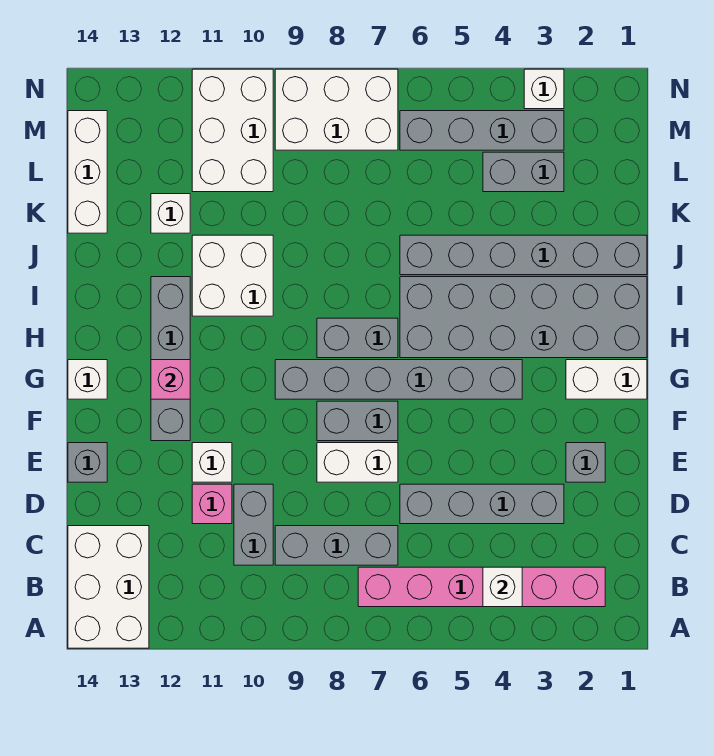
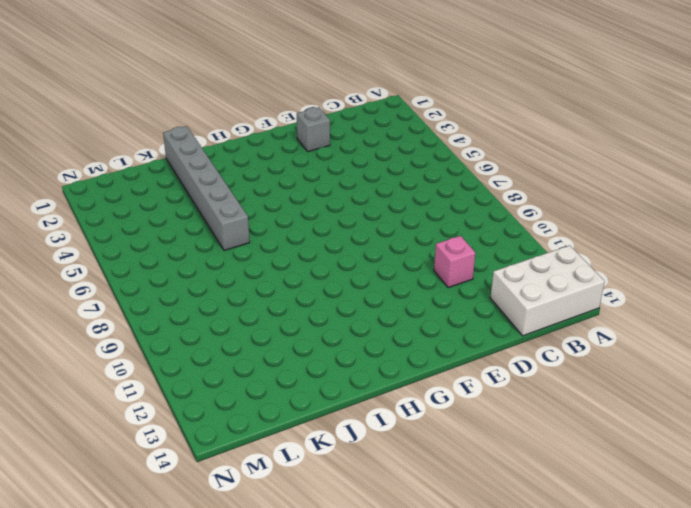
none -> pink 1x6 brick [358,567,605,607]
none -> grey 1x3 brick [275,526,398,565]
none -> grey 1x2 brick [234,484,273,565]

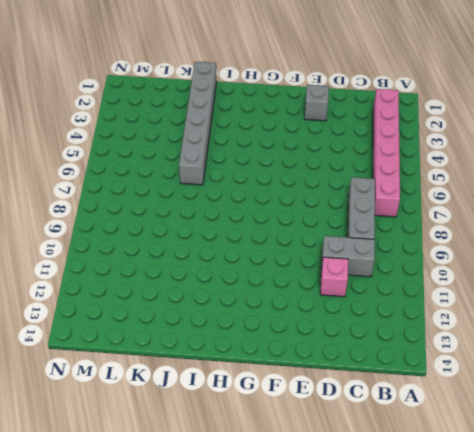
none -> white 2x3 brick [68,526,149,648]
none -> grey 1x4 brick [400,484,564,524]
none -> white 1x2 brick [317,443,398,482]

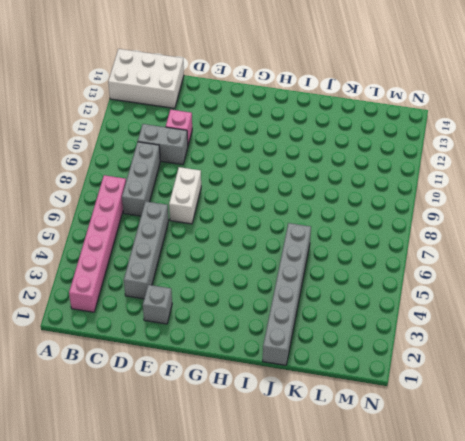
none -> white 1x1 brick [192,443,232,482]
none -> grey 1x1 brick [68,443,107,482]
none -> grey 1x2 brick [317,401,398,441]

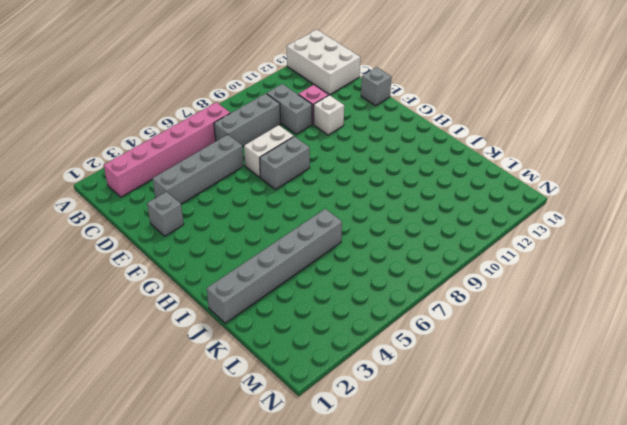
none -> grey 1x4 brick [151,277,190,441]
none -> white 1x2 brick [566,360,647,399]
none -> grey 1x6 brick [275,360,522,399]

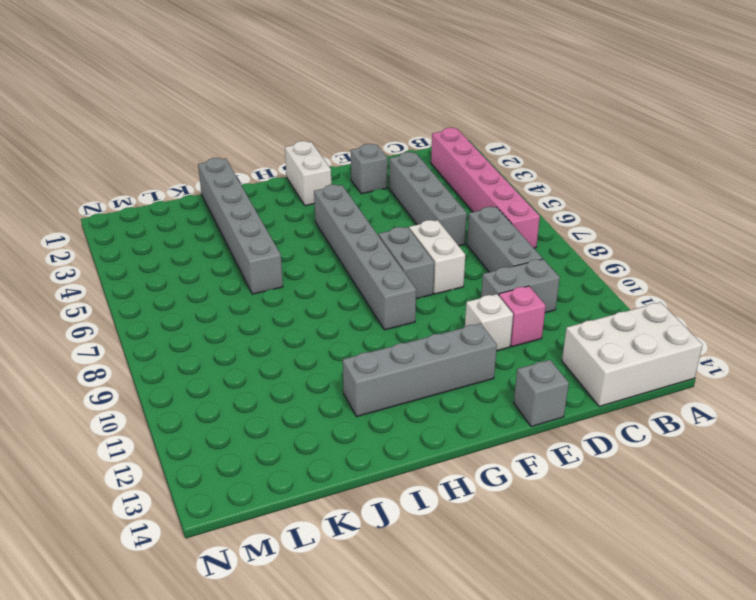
none -> white 1x1 brick [68,360,107,399]
none -> grey 2x6 brick [400,277,647,358]
none -> grey 1x2 brick [317,318,398,358]

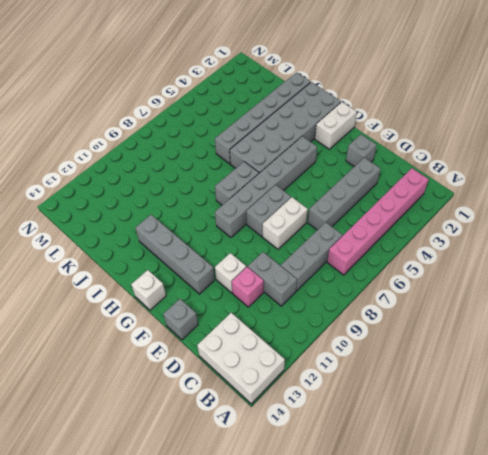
none -> white 2x2 brick [192,235,273,316]
none -> white 1x1 brick [151,194,190,233]
none -> white 1x3 brick [68,111,107,233]

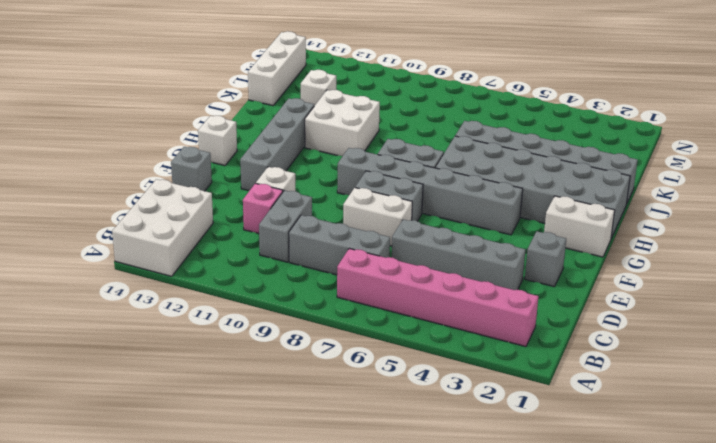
none -> grey 1x2 brick [483,152,564,192]
none -> white 2x3 brick [192,69,273,192]
none -> grey 1x4 brick [400,111,564,150]

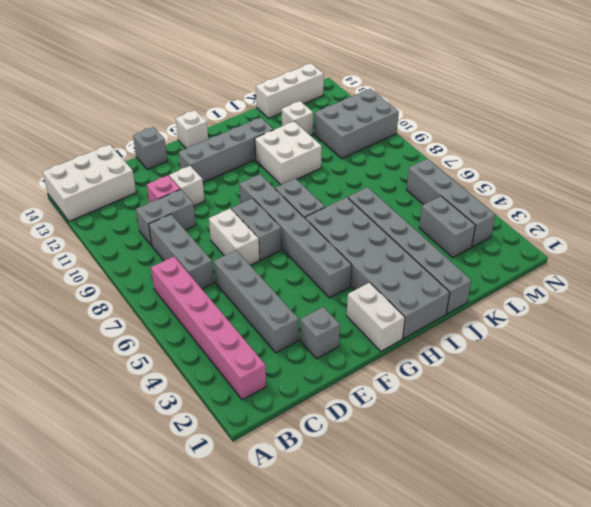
grey 2x3 brick [314,89,399,159] -> white 2x3 brick [192,69,273,192]
none -> white 2x3 brick [275,69,398,150]
none -> white 1x1 brick [524,69,564,109]
none -> white 1x1 brick [483,567,522,607]

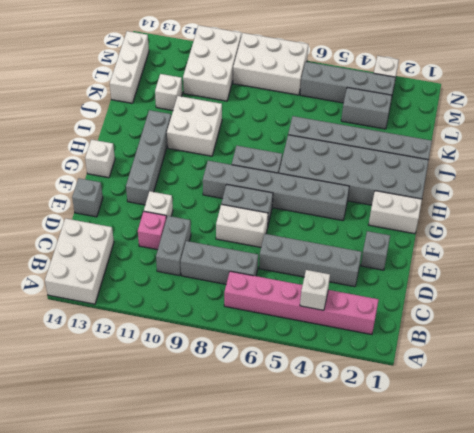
none -> pink 1x1 brick [151,360,190,399]

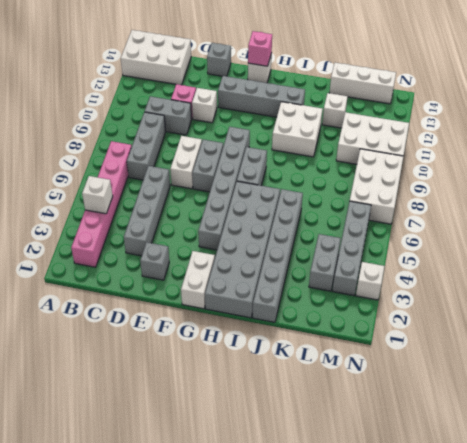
pink 1x1 brick [248,31,272,66] -> pink 1x1 brick moved to [151,360,190,399]

